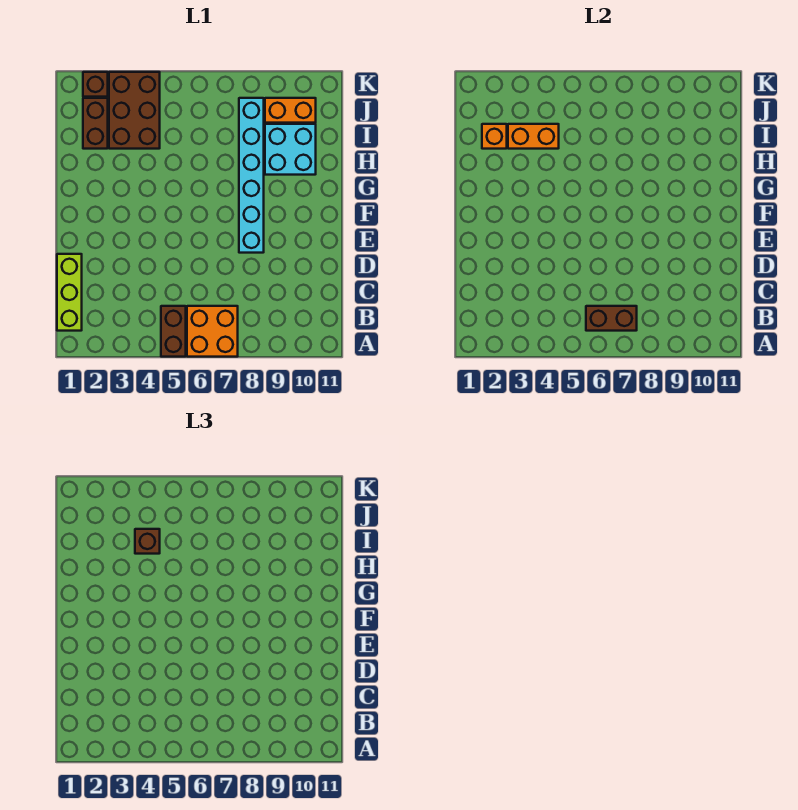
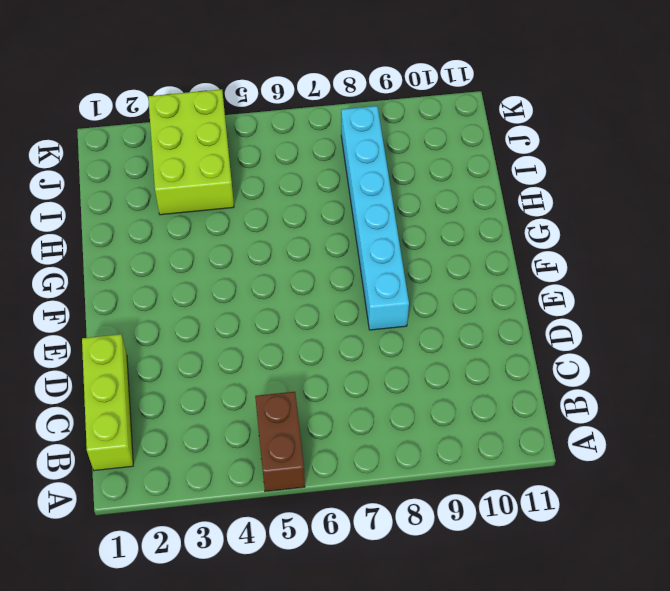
lime 2x3 brick [148,89,234,215] -> brown 2x3 brick [109,72,160,149]
none -> orange 2x2 brick [187,306,238,357]
none -> cyan 2x2 brick [265,124,316,175]
none -> brown 1x2 brick [83,98,108,149]

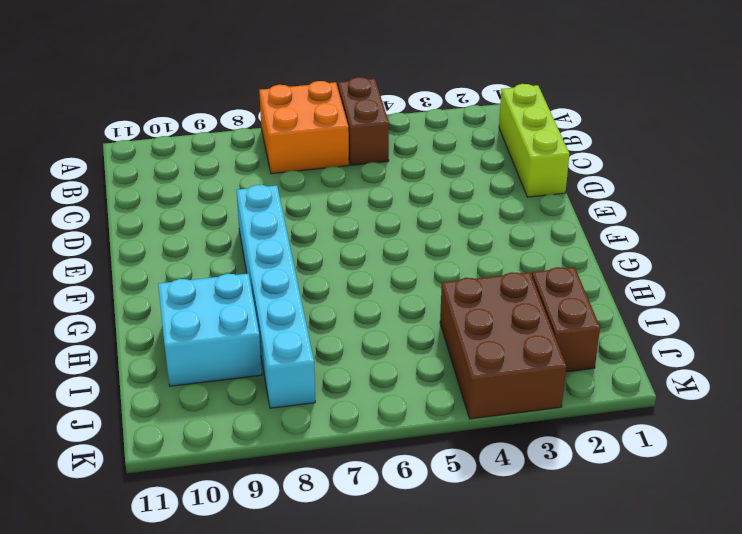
none -> orange 1x2 brick [265,98,316,123]
none -> brown 1x1 brick [83,72,108,97]
none -> brown 1x2 brick [586,306,637,331]

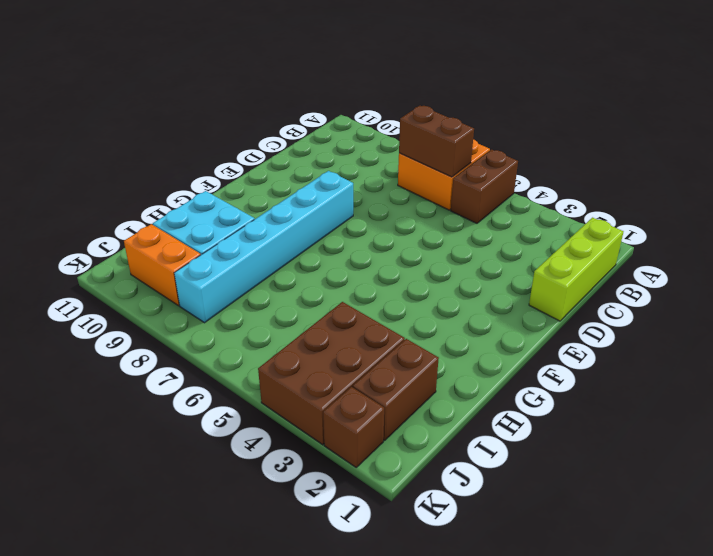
none -> orange 1x1 brick [482,124,507,149]
none -> orange 1x2 brick [508,124,559,149]
none -> brown 1x1 brick [135,529,160,554]

